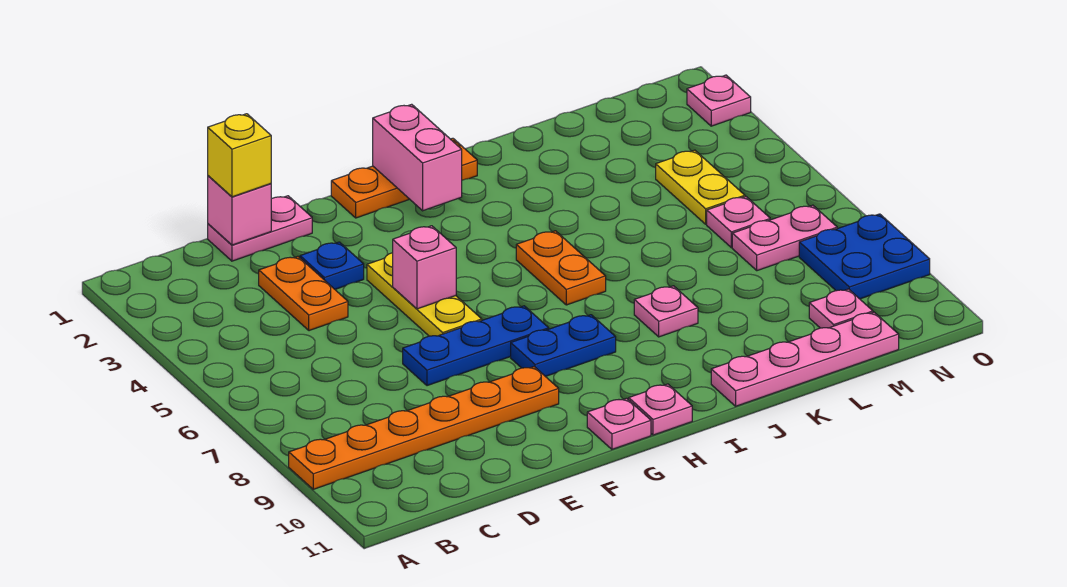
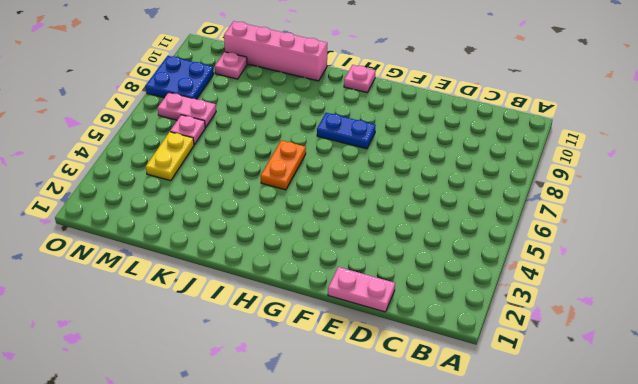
pink 1x4 brick [224,21,327,81] -> pink 1x4 plate [711,312,899,406]
none -> orange 1x6 plate [289,367,559,489]
none -> orange 1x2 plate [259,256,348,331]
none -> blue 1x1 plate [300,242,364,289]

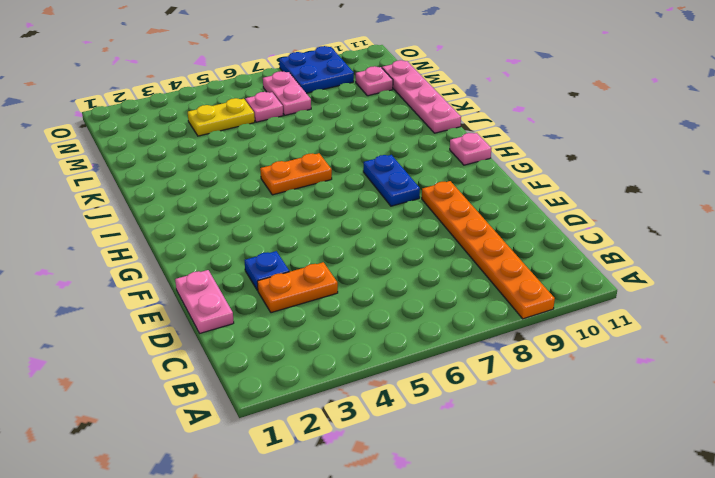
none -> blue 1x3 plate [403,306,549,386]
none -> yellow 1x3 plate [367,253,482,336]
none -> orange 1x3 plate [331,138,477,218]

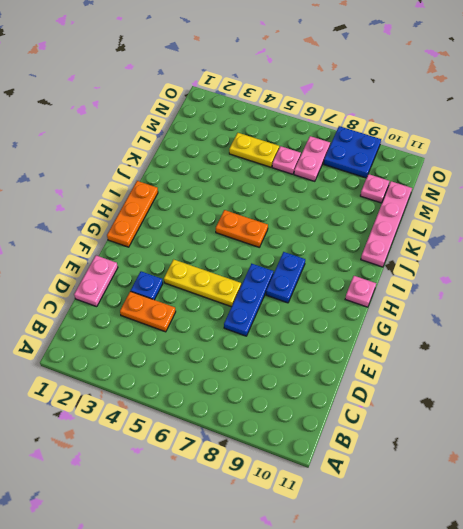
none -> orange 1x6 plate [289,367,559,489]
none -> pink 1x1 plate [587,398,651,449]
none -> pink 1x1 plate [634,286,698,337]

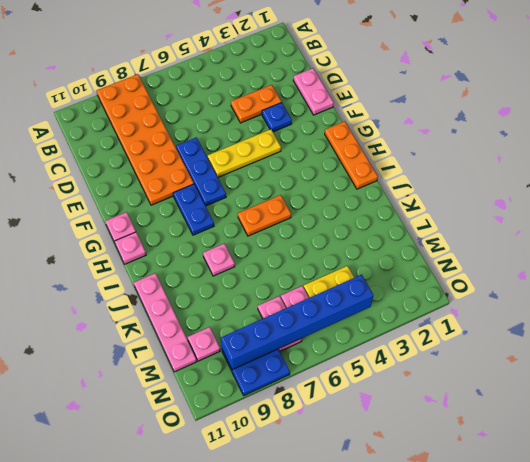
orange 2x6 plate [97,74,194,205] -> orange 1x6 plate [289,367,559,489]
blue 1x6 brick [221,275,373,370] -> none
none -> pink 1x1 plate [687,75,751,126]
none -> pink 1x1 brick [208,176,271,245]
none -> pink 1x1 brick [393,226,456,309]

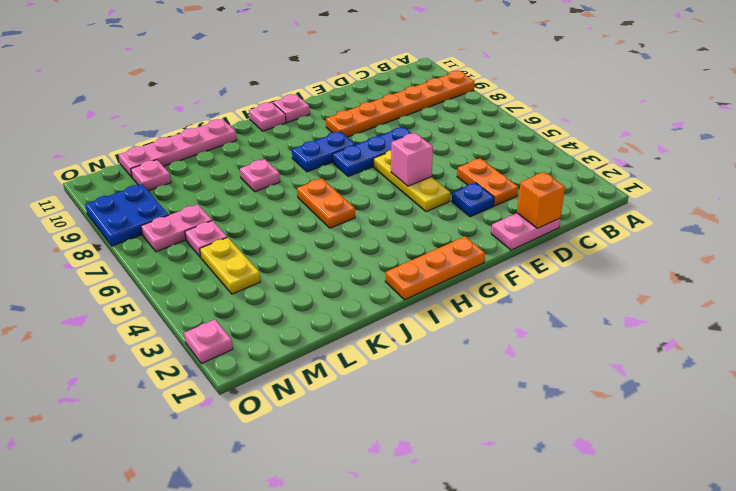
orange 1x1 brick [517,172,565,228] -> pink 1x1 brick [208,176,271,245]
none -> pink 1x2 brick [373,104,462,211]
none -> yellow 1x1 brick [208,114,271,197]

